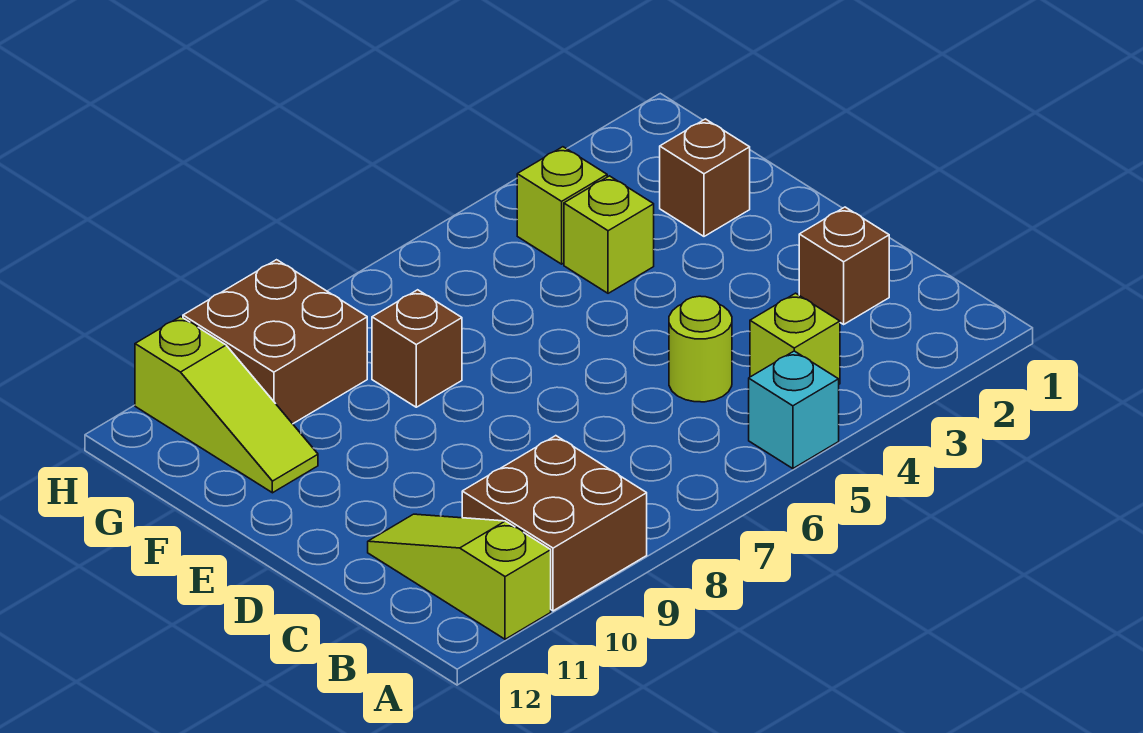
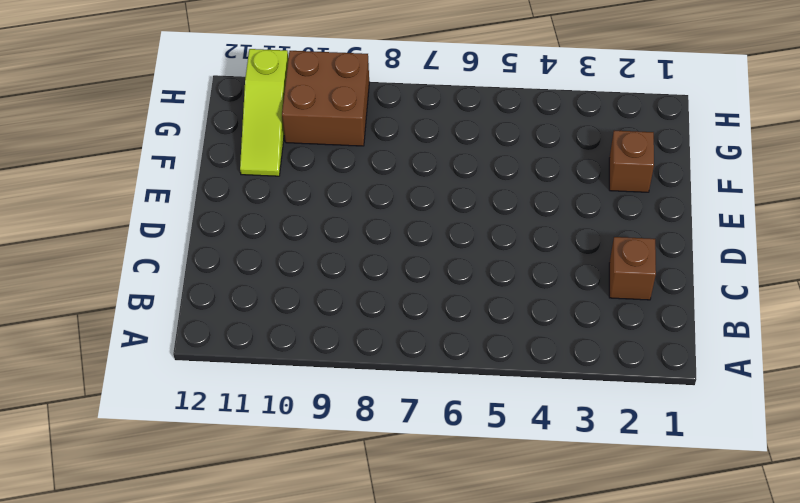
none -> cyan 1x1 brick [749,351,839,469]
none -> brown 2x2 brick [462,436,647,611]
none -> lime 1x3 slope [368,514,551,639]

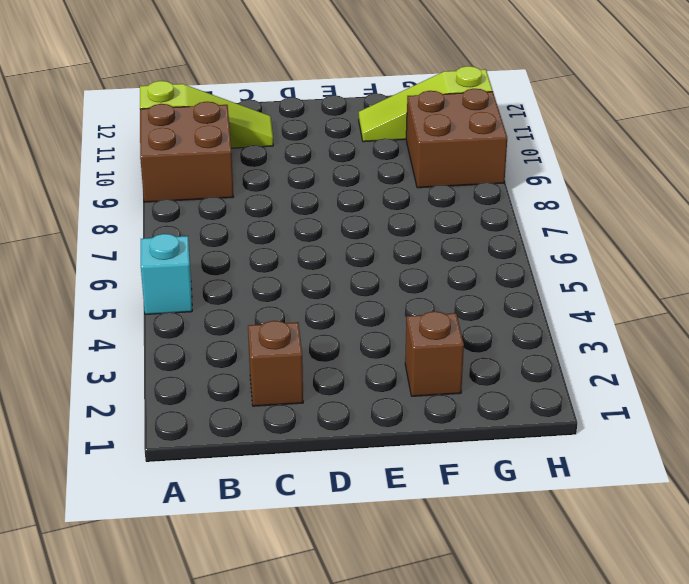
none -> lime 1x1 brick [750,293,840,384]
none -> lime 1x1 round brick [669,296,732,402]
none -> lime 1x1 brick [564,176,654,293]

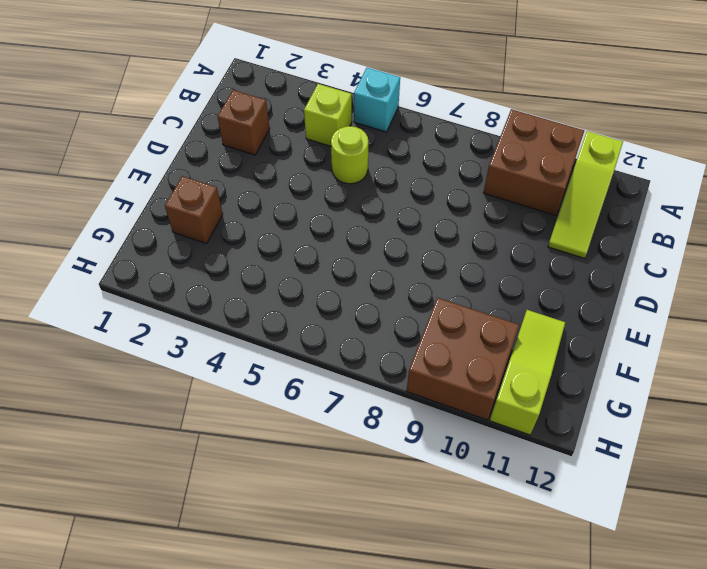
none -> lime 1x1 brick [564,176,654,293]
none -> brown 1x1 brick [372,290,462,407]
none -> lime 1x1 brick [517,147,607,264]

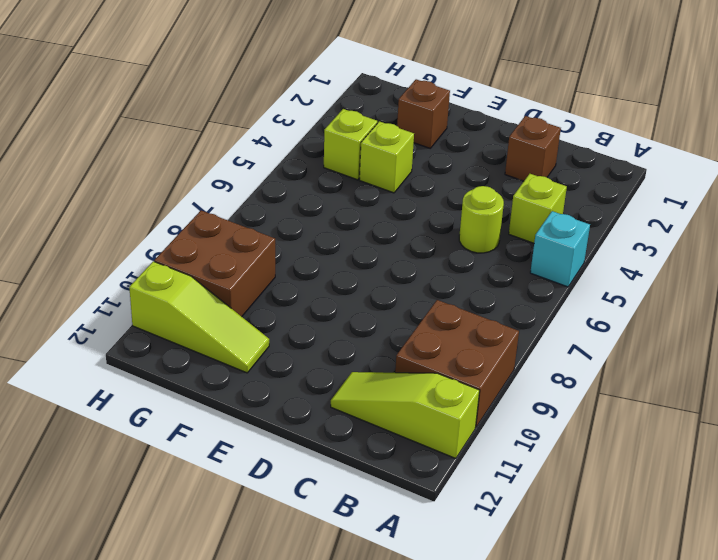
none -> brown 1x1 brick [372,290,462,407]

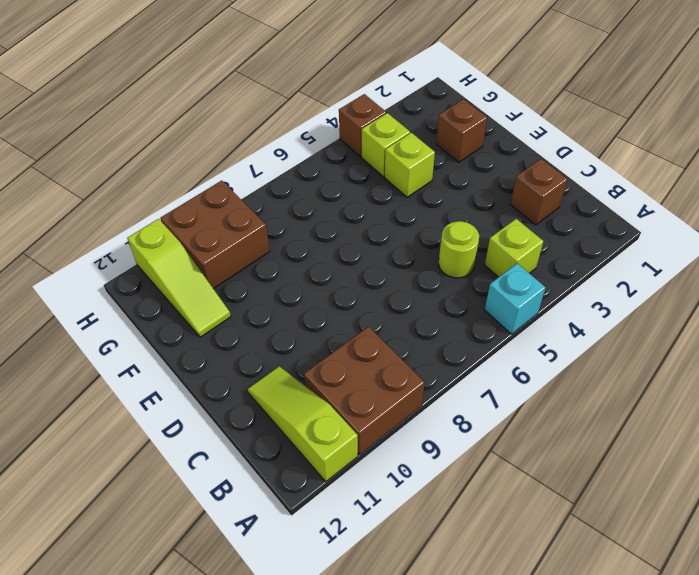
brown 1x1 brick [339,94,386,157] -> brown 1x1 brick moved to [372,290,462,407]

